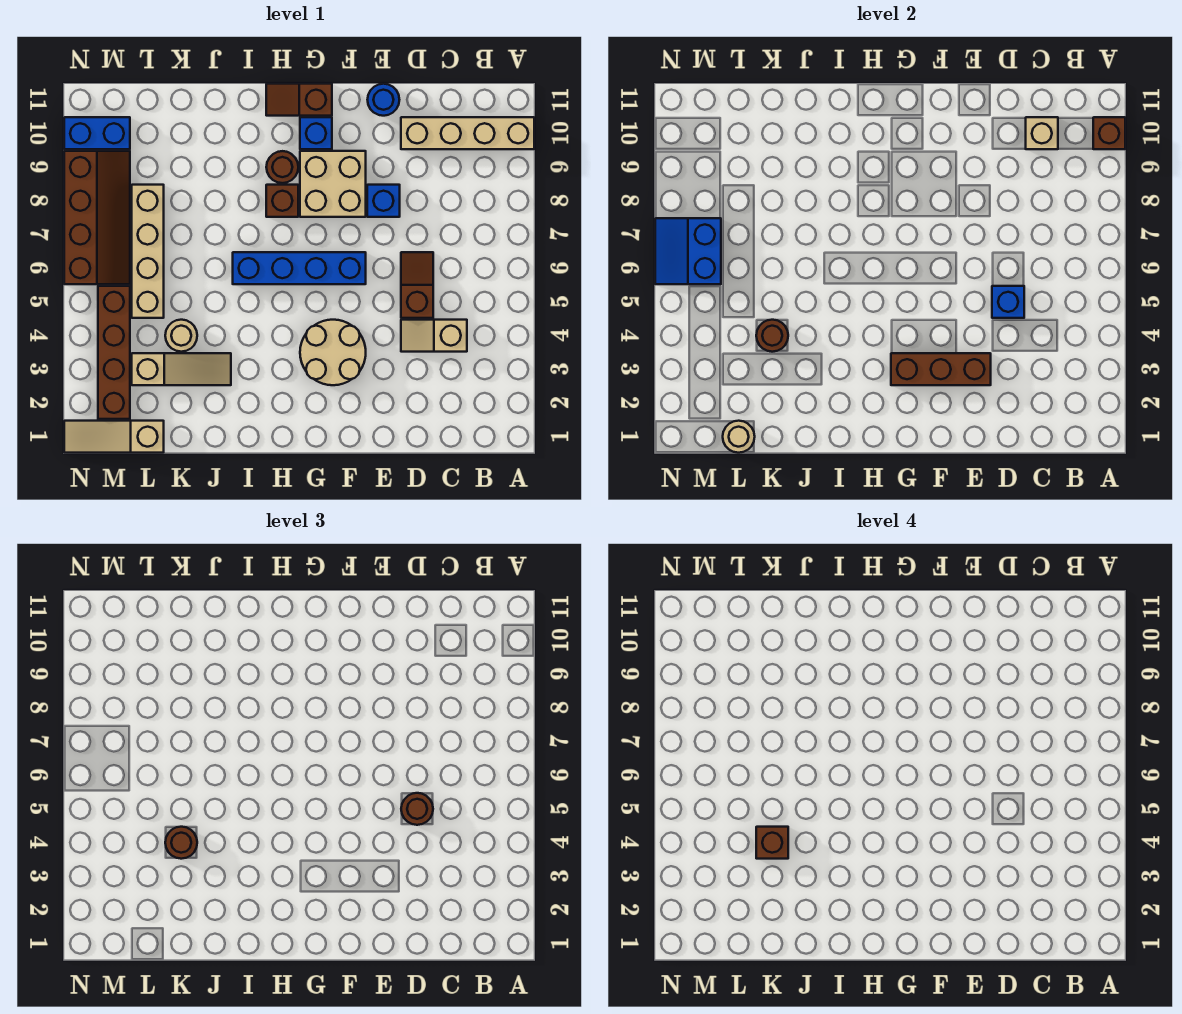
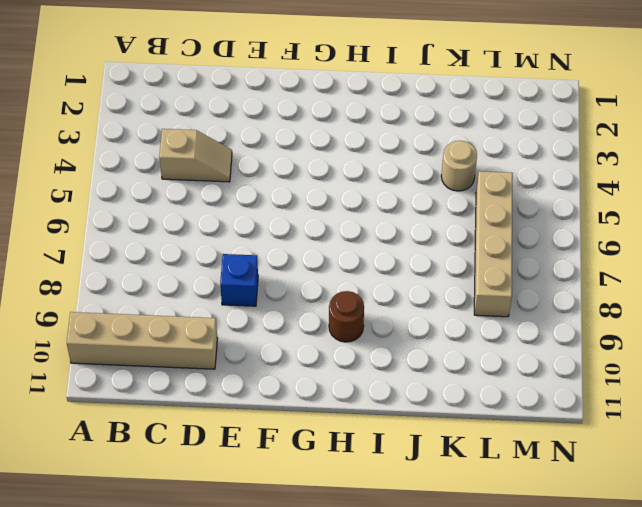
none -> brown 1x2 slope [401,252,433,318]
none -> blue 1x1 round brick [367,84,399,116]
none -> tan 2x2 round brick [300,320,366,385]

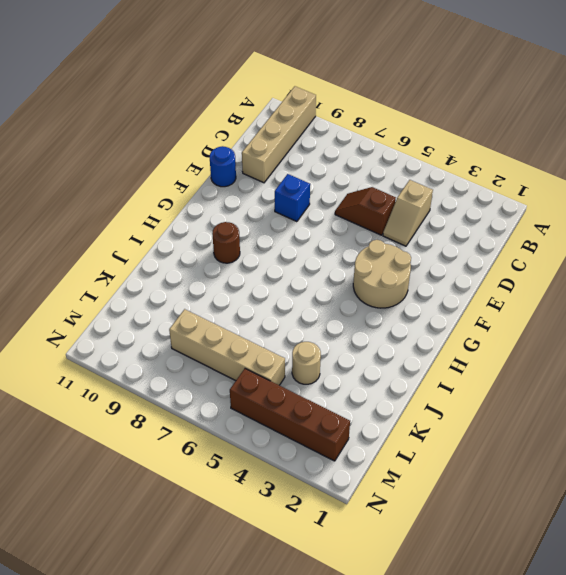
none -> blue 1x4 brick [233,252,366,284]
none -> tan 2x2 brick [300,151,366,217]
none -> blue 1x1 brick [300,117,332,149]

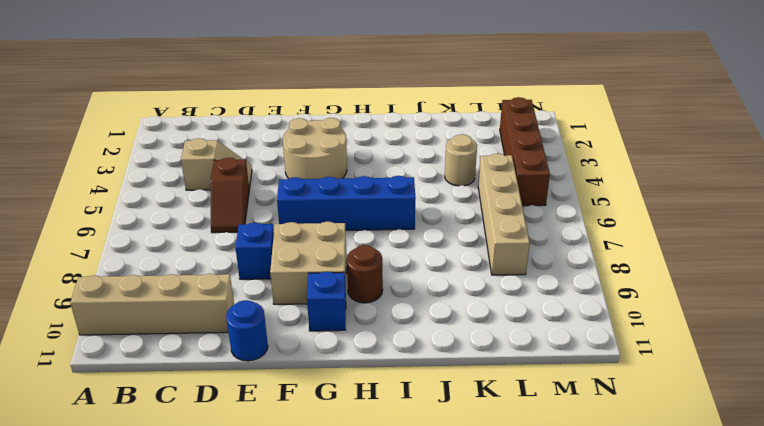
none -> brown 1x2 slope [266,84,332,116]
none -> brown 1x1 brick [266,185,298,217]
none -> tan 1x3 slope [132,353,231,385]

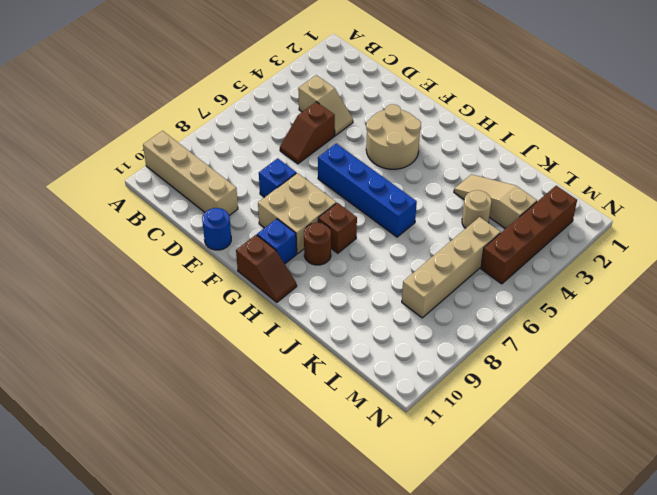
none -> tan 1x3 slope [64,421,164,453]
none -> brown 2x4 slope [64,151,130,284]
none -> blue 1x2 brick [64,117,130,149]

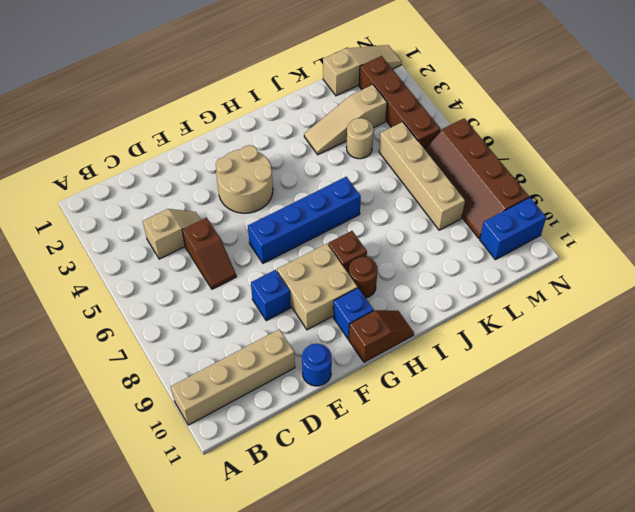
none -> brown 1x1 brick [1093,117,1125,149]
none -> tan 1x1 brick [1026,117,1058,149]
none -> blue 1x1 brick [992,286,1024,318]

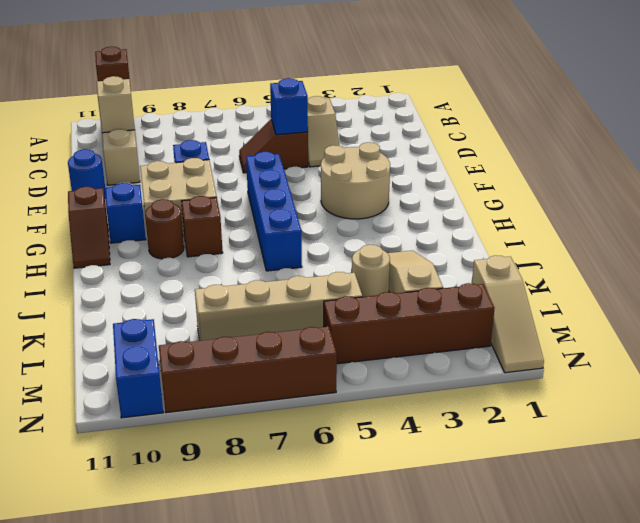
none -> brown 1x3 brick [891,353,991,385]
none -> brown 1x1 round brick [756,320,788,352]
none -> tan 1x1 round brick [723,421,755,453]

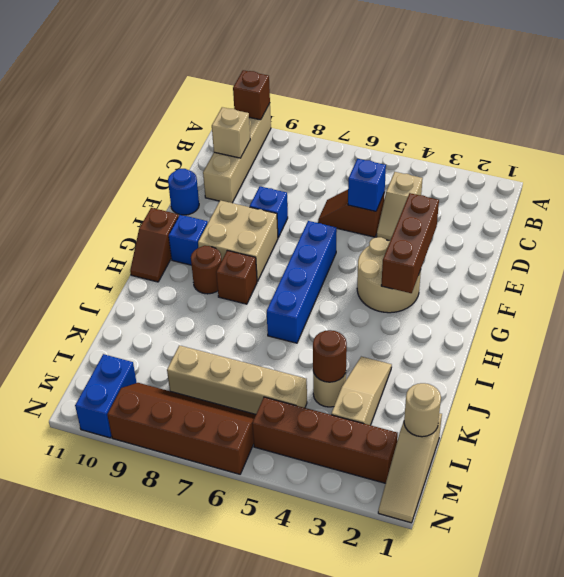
none -> blue 2x2 slope [655,218,721,284]
none -> brown 1x1 round brick [401,793,433,825]
none -> brown 1x1 round brick [165,827,197,859]

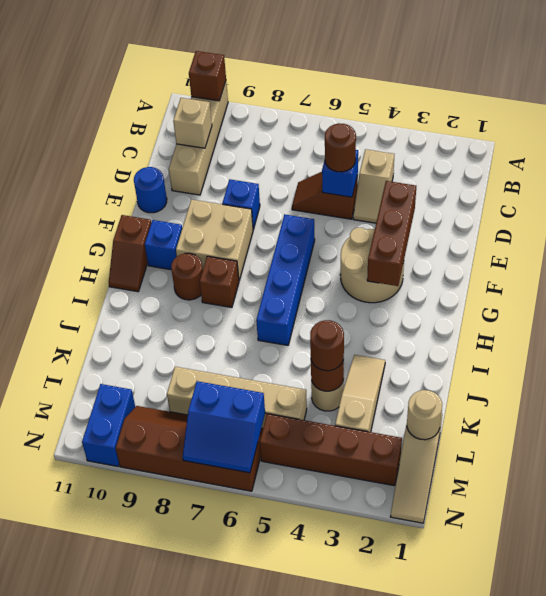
none -> brown 1x1 brick [756,827,788,859]

